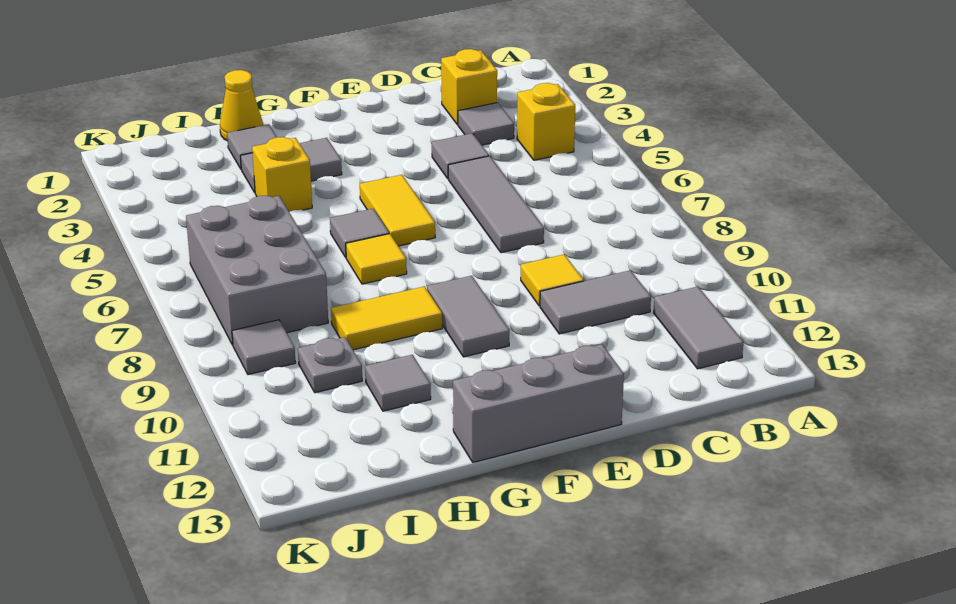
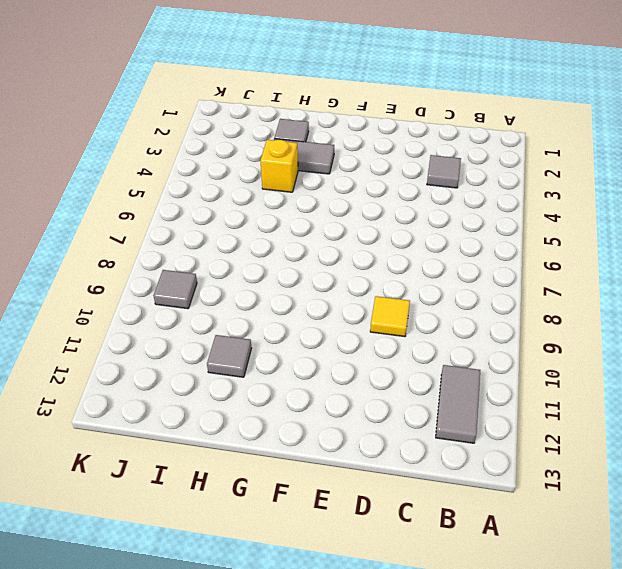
none -> yellow 1x1 brick [517,83,575,160]
none -> yellow 1x1 brick [441,49,497,125]
none -> grey 1x2 tile [540,270,651,334]

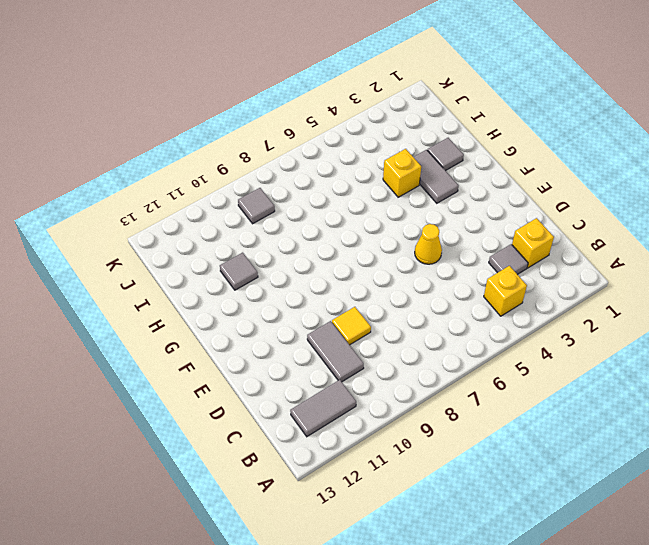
yellow 1x1 cone [415,224,442,264] -> yellow 1x1 cone moved to [220,70,263,141]
none -> grey 1x1 tile [432,133,489,179]
none -> grey 1x3 tile [448,156,544,253]
none -> grey 1x3 brick [453,344,624,462]

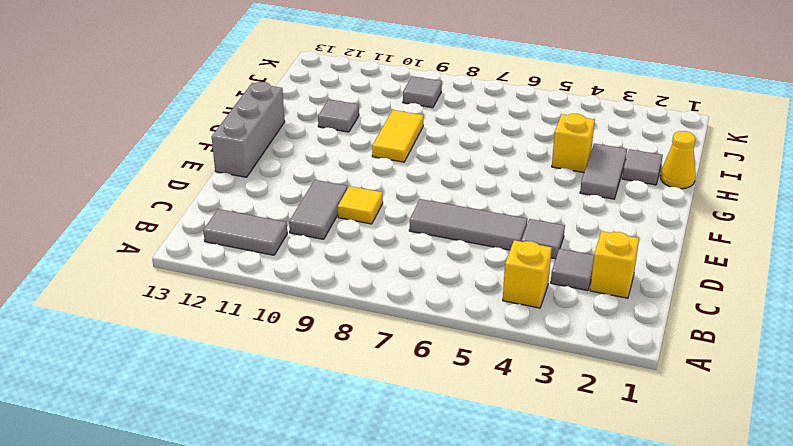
none -> yellow 1x2 tile [360,175,435,246]
none -> grey 1x2 tile [427,276,509,357]
none -> grey 1x1 tile [330,209,389,257]

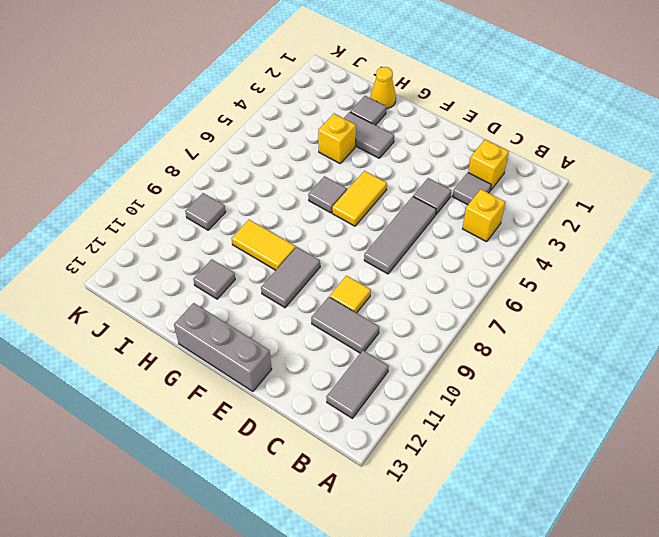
none -> yellow 1x1 tile [346,234,407,284]
none -> grey 2x3 brick [186,196,328,345]
none -> grey 1x1 plate [298,337,362,393]

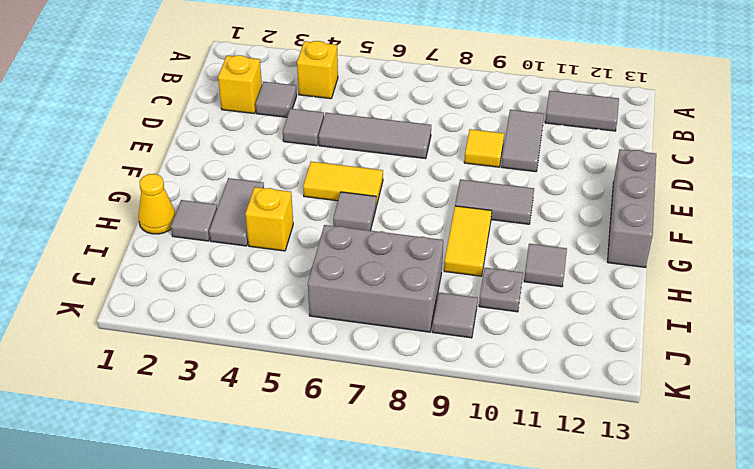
none -> yellow 1x1 tile [346,234,407,284]

